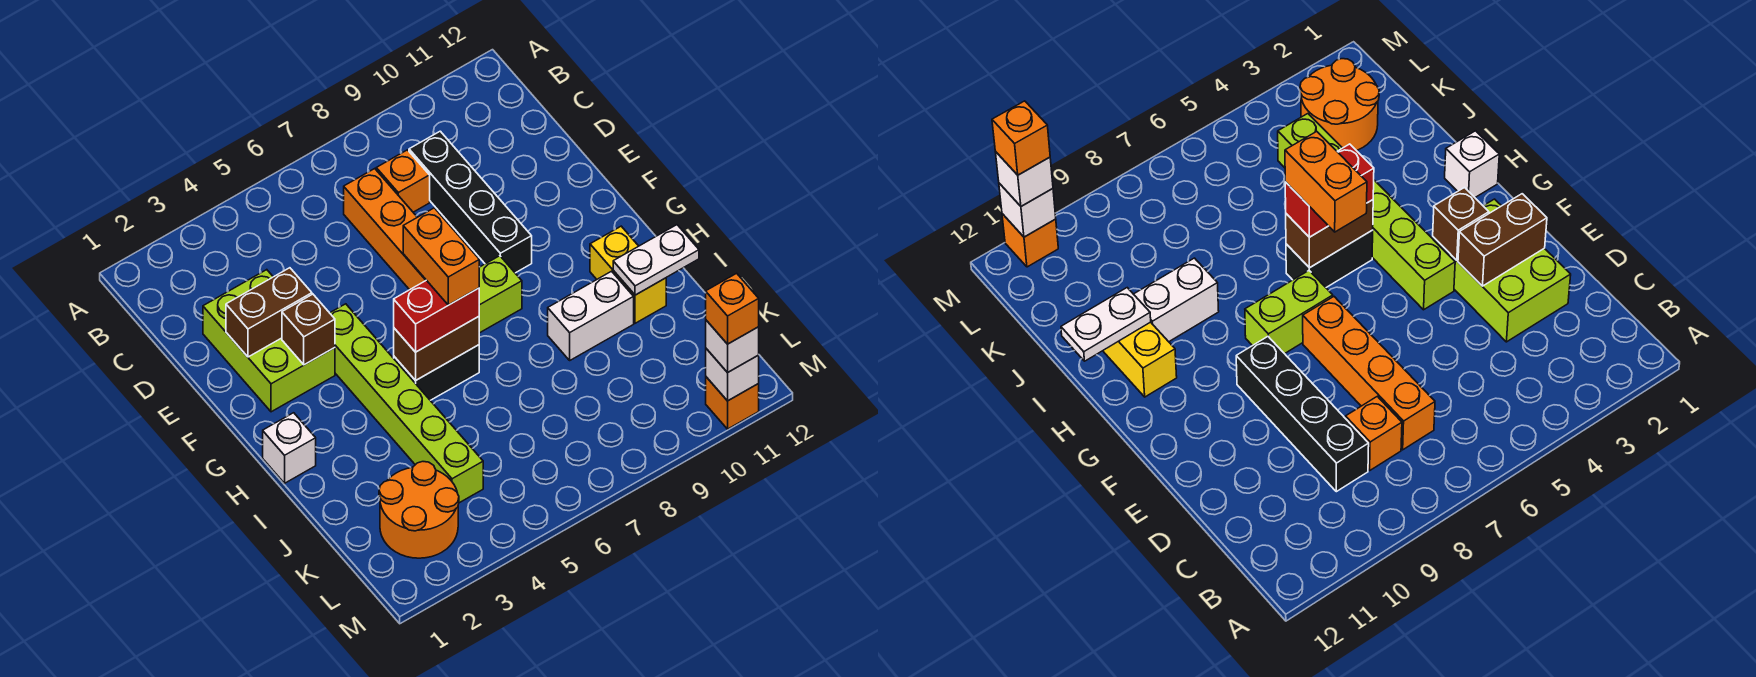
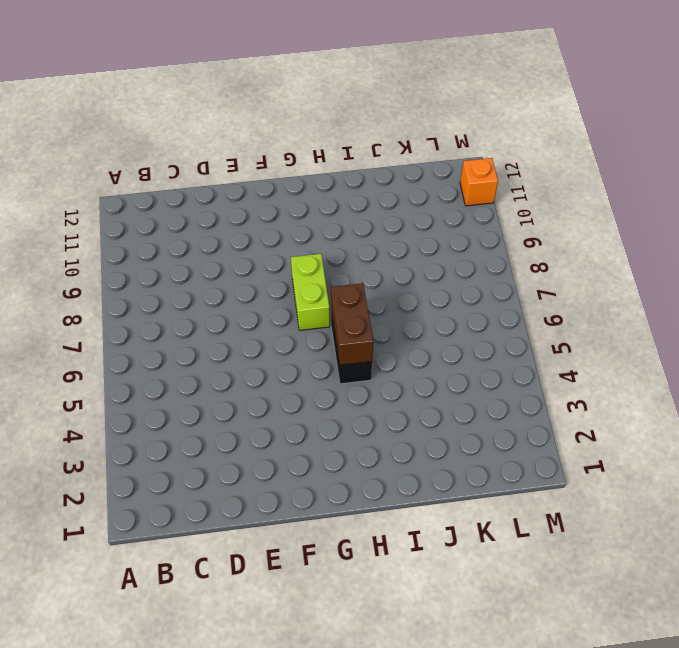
none -> orange 1x4 brick [344,169,426,290]
none -> orange 1x1 brick [376,150,430,212]
none -> black 1x4 brick [409,131,532,273]

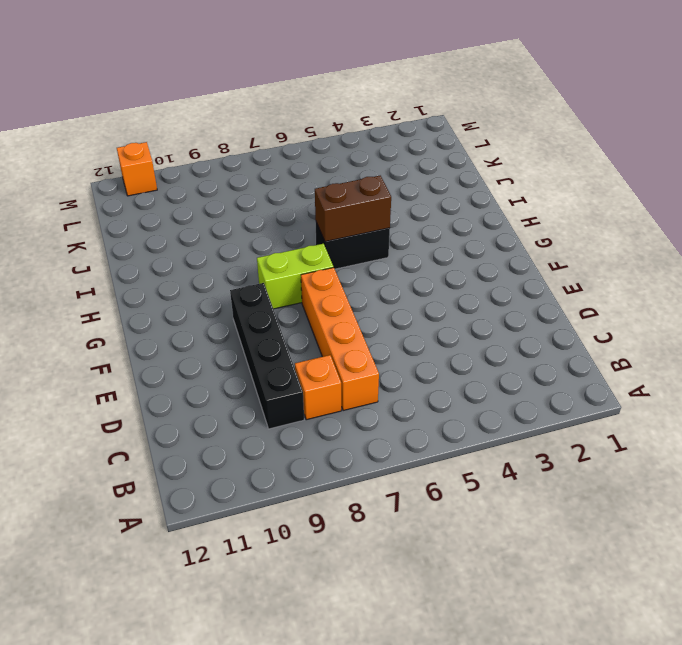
none -> lime 2x3 brick [203,270,335,412]
none -> lime 1x6 brick [330,304,483,503]
none -> white 1x1 brick [263,413,316,483]

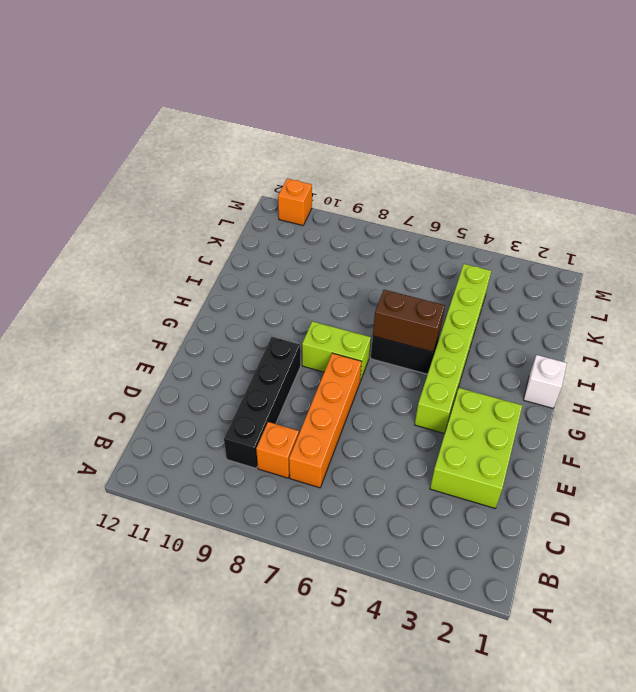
none -> yellow 1x2 brick [590,226,666,323]
none -> white 1x2 brick [548,271,634,360]
none -> orange 2x2 round brick [379,462,459,558]

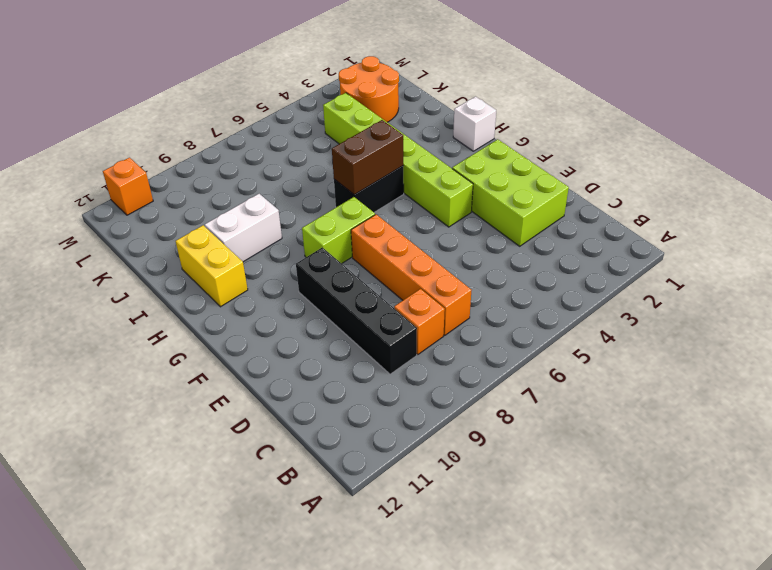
none -> brown 1x2 brick [226,268,312,357]
none -> brown 1x1 brick [282,294,335,365]
none -> white 1x2 plate [613,225,699,295]

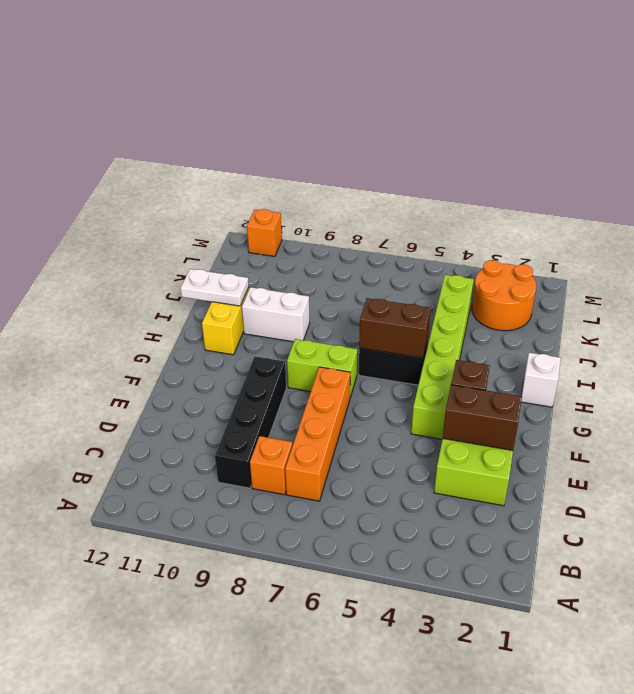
none -> white 1x1 brick [706,349,759,401]
none -> red 1x2 brick [394,280,479,352]
none -> white 1x1 brick [706,320,759,373]

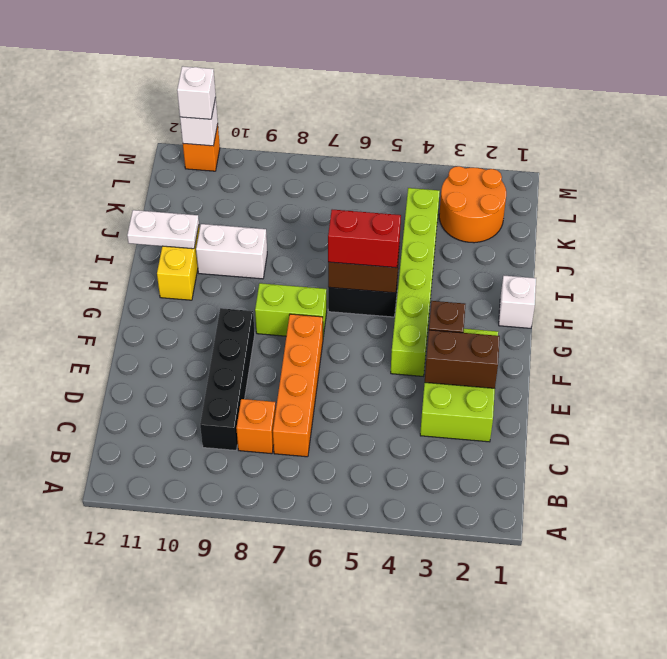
none -> orange 1x2 brick [403,208,479,305]
none -> orange 1x1 brick [706,273,759,344]

